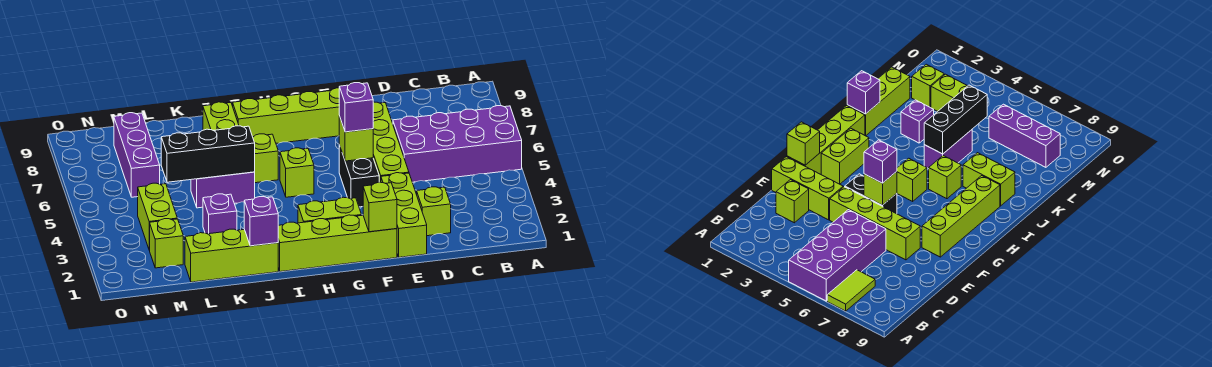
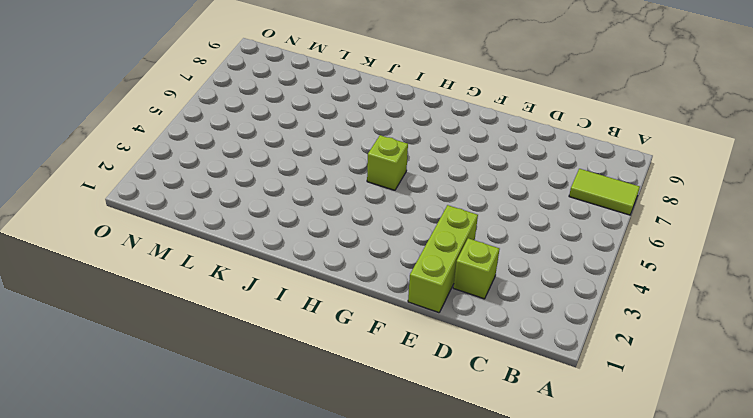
none -> purple 2x4 brick [393,106,522,182]
none -> lime 1x4 brick [373,102,409,182]
none -> lime 1x4 brick [278,215,397,272]

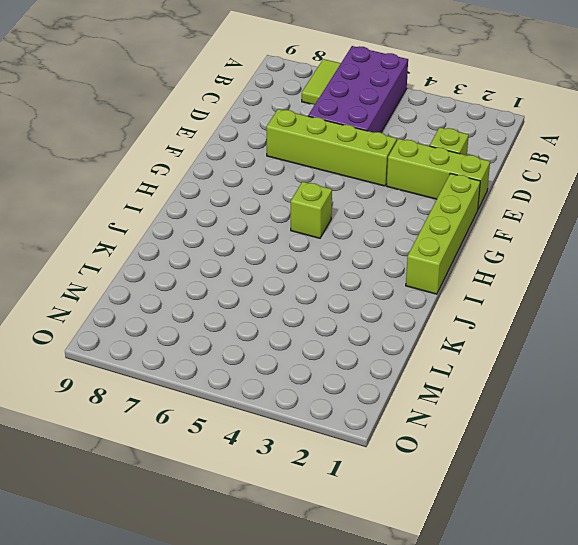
none -> black 1x2 brick [339,145,379,207]
none -> lime 1x4 brick [233,88,339,143]
none -> lime 1x2 brick [298,197,361,223]

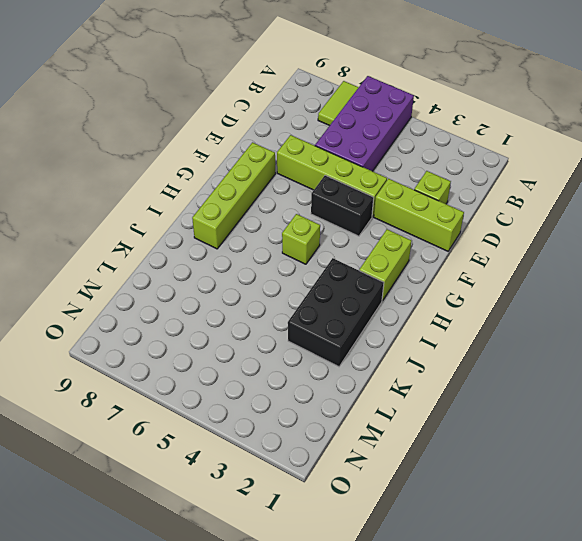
black 2x3 brick [288,258,384,367] -> purple 1x1 brick [203,194,237,234]
none -> lime 1x4 brick [278,215,397,272]
none -> lime 1x1 brick [253,134,278,183]
none -> lime 1x3 brick [185,229,278,282]

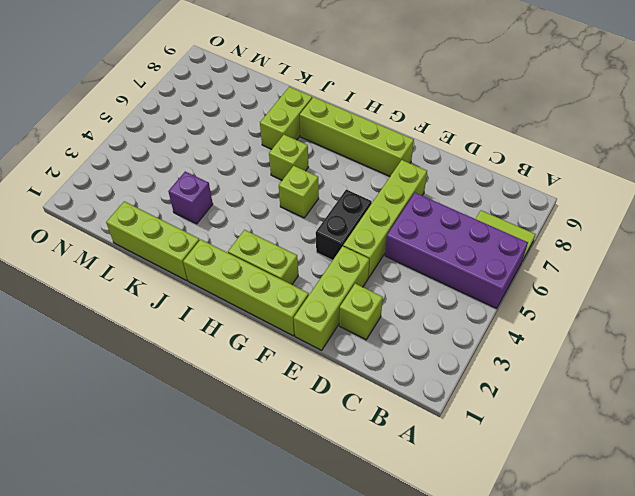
none -> purple 1x2 brick [191,172,255,208]
none -> lime 1x1 brick [150,219,183,268]
none -> lime 1x2 brick [138,183,177,250]

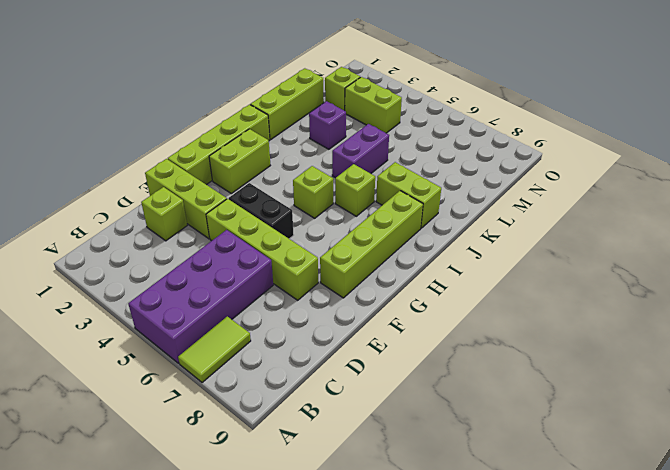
none -> purple 1x3 brick [114,113,160,197]
none -> lime 1x1 brick [363,182,397,232]
none -> lime 1x1 brick [339,116,373,161]

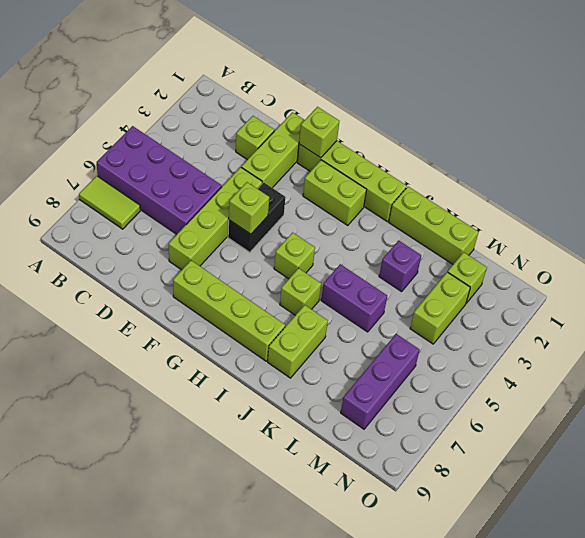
none -> purple 1x1 brick [244,197,278,246]
none -> black 1x3 brick [161,126,255,182]
none -> purple 1x1 brick [339,83,373,132]

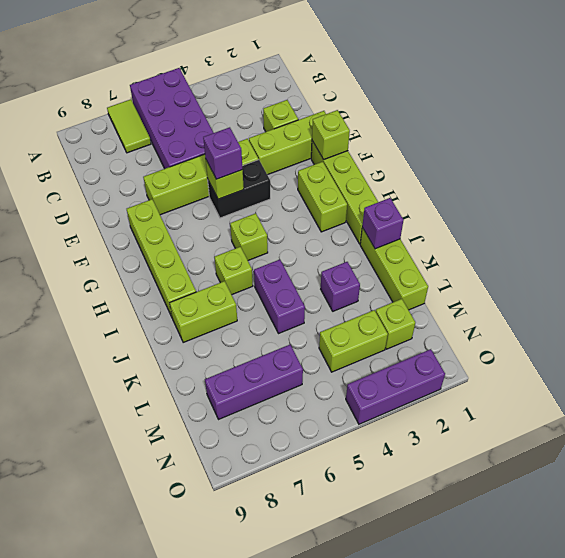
purple 1x3 brick [346,349,445,424] -> none
none -> black 1x3 brick [161,126,255,182]

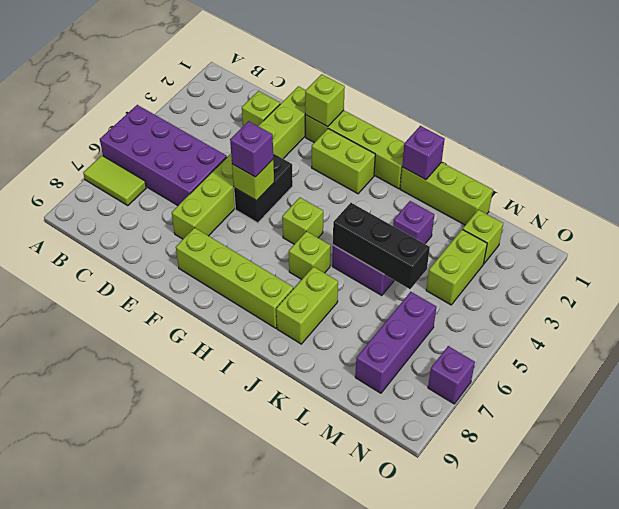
purple 1x1 brick [428,346,475,404] -> none

